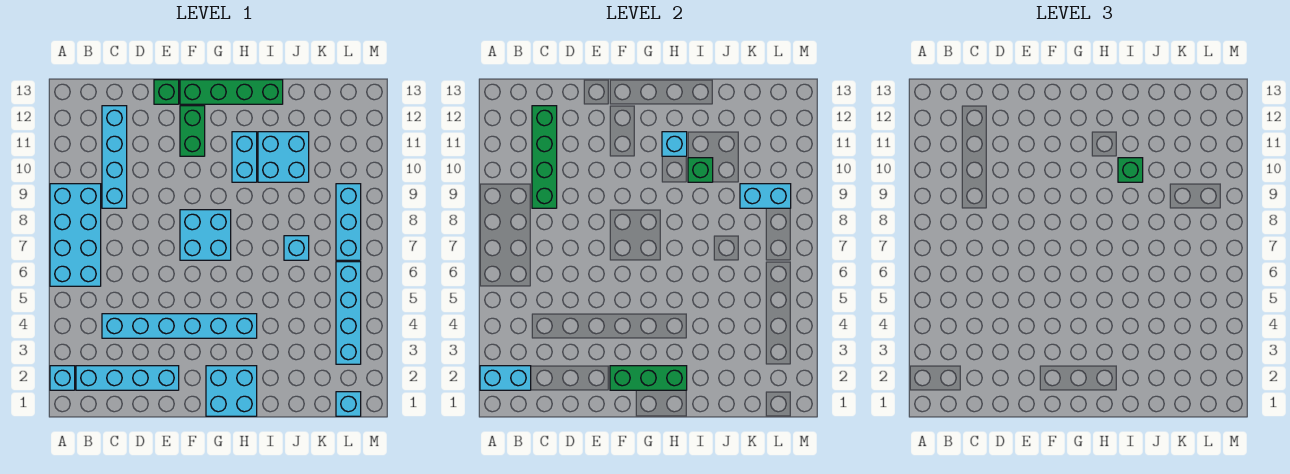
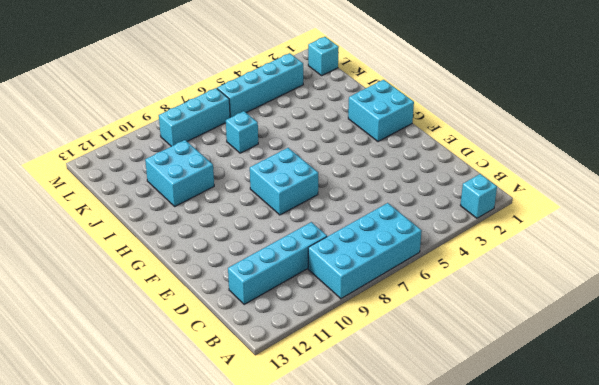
none -> cyan 1x4 brick [76,366,179,390]
none -> cyan 1x6 brick [102,314,257,338]
none -> green 1x1 brick [154,80,179,104]

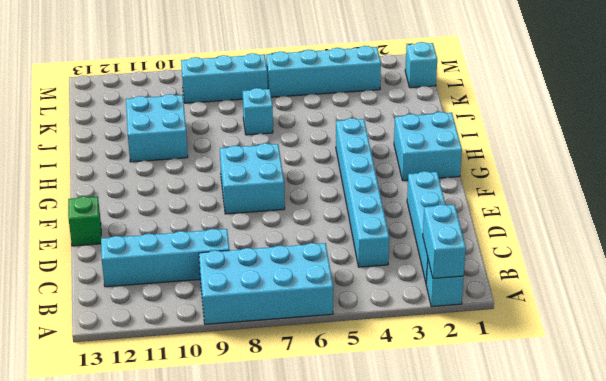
none -> green 1x2 brick [180,106,205,156]
none -> green 1x4 brick [180,80,283,104]
none -> cyan 1x2 brick [232,132,257,182]

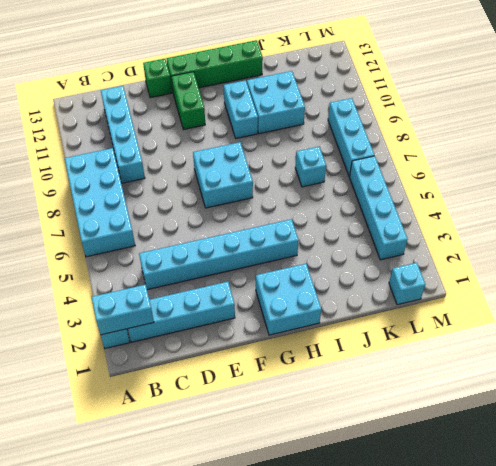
none -> green 1x4 brick [532,106,557,208]
none -> green 1x3 brick [610,366,687,390]
none -> cyan 1x1 brick [662,132,687,156]

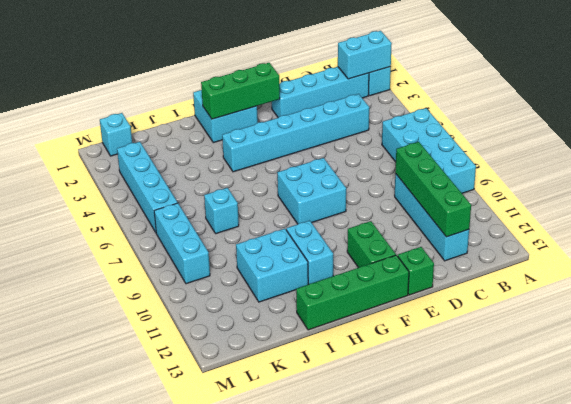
none -> cyan 1x1 brick [662,132,687,156]
none -> green 1x1 brick [688,158,713,182]
none -> cyan 1x2 brick [740,184,791,208]

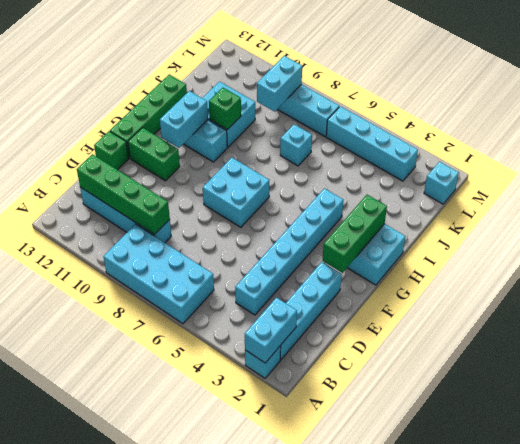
cyan 1x2 brick [160,91,208,148] -> cyan 1x1 brick [662,132,687,156]
none -> green 1x1 brick [1118,158,1143,182]

